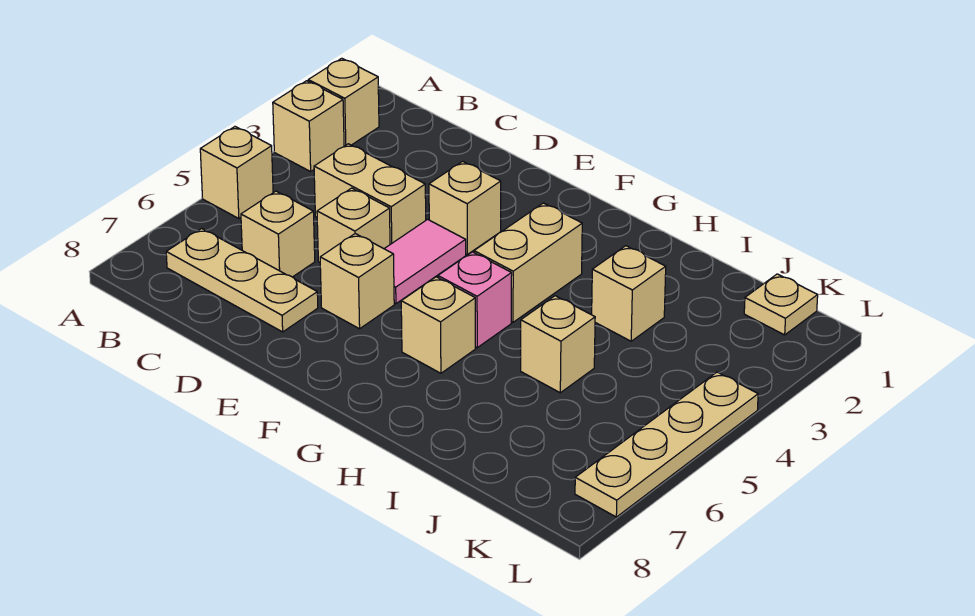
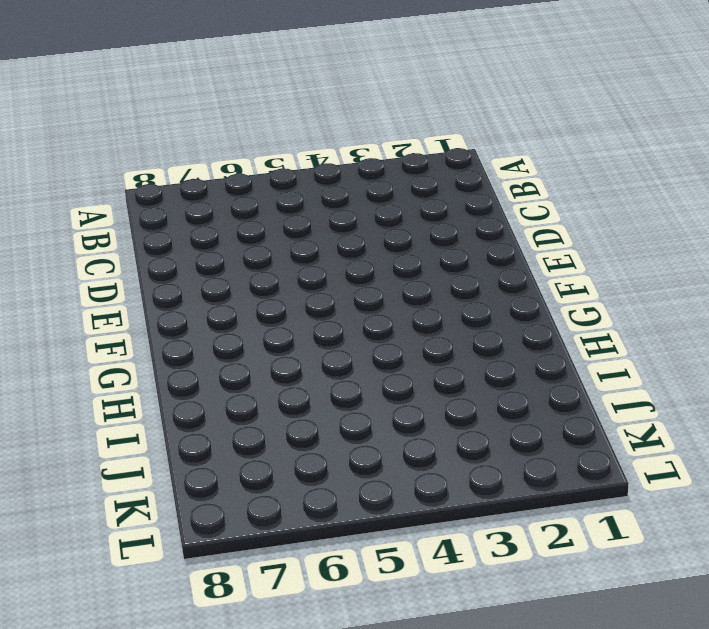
none -> tan 1x1 brick [308,58,379,146]
none -> tan 1x1 brick [273,81,344,171]
none -> tan 1x1 brick [200,127,273,219]

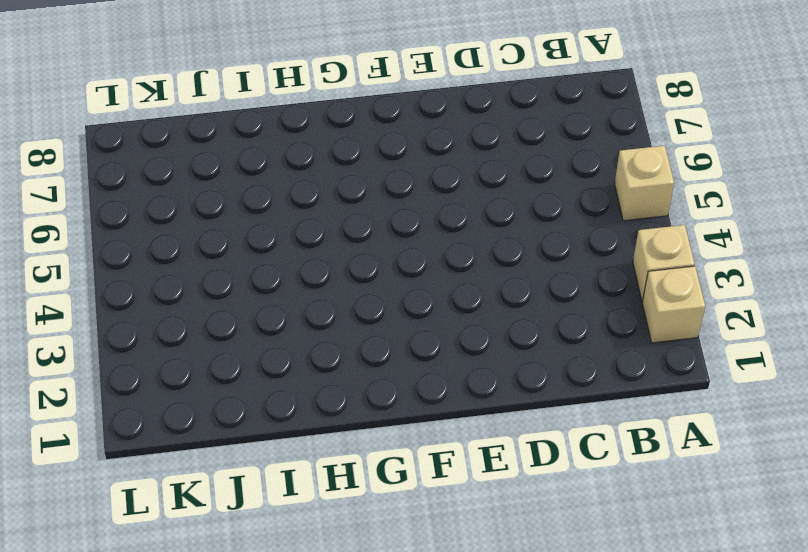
none -> tan 1x3 plate [166,228,318,332]
none -> tan 1x2 brick [314,144,426,244]
none -> tan 1x1 brick [241,191,315,277]

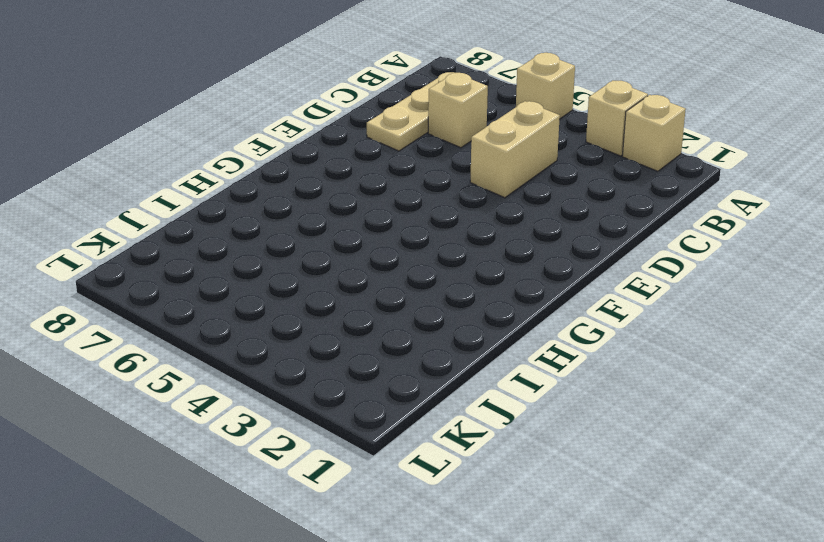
none -> tan 1x1 brick [317,188,390,262]
none -> tan 1x1 brick [429,161,501,254]
none -> pink 1x2 tile [384,219,466,304]

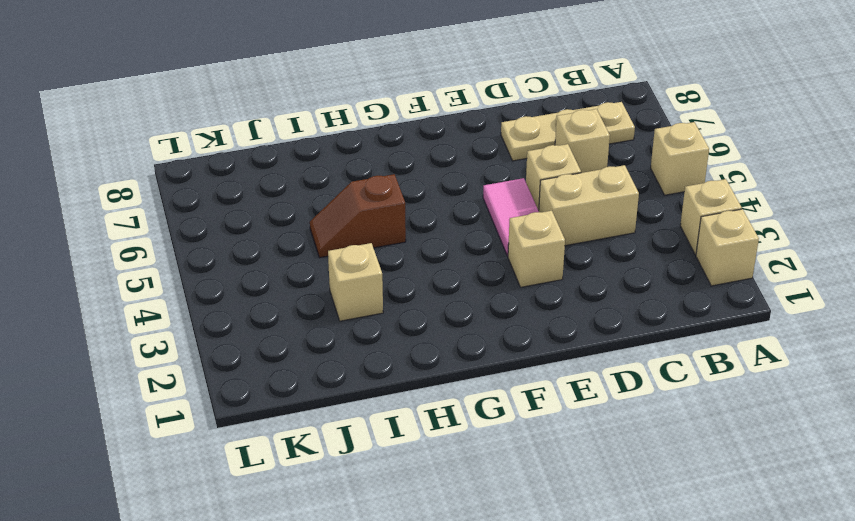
brown 1x2 slope [310,174,406,258] -> tan 1x1 brick [521,296,595,393]
none -> tan 1x1 brick [320,234,394,329]
none -> tan 1x2 brick [474,203,582,322]
none -> pink 1x1 brick [438,252,512,348]

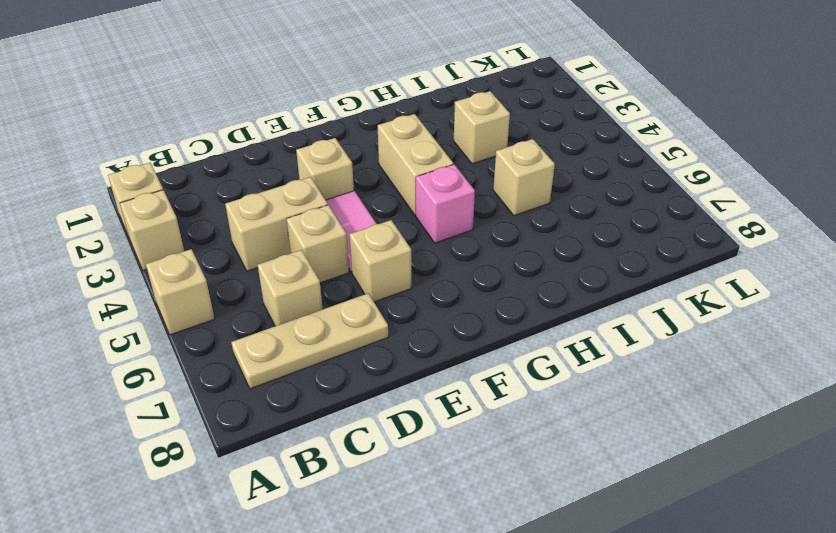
none -> tan 1x1 brick [401,277,475,373]
none -> tan 1x1 plate [744,274,818,335]
none -> tan 1x4 plate [575,372,758,517]

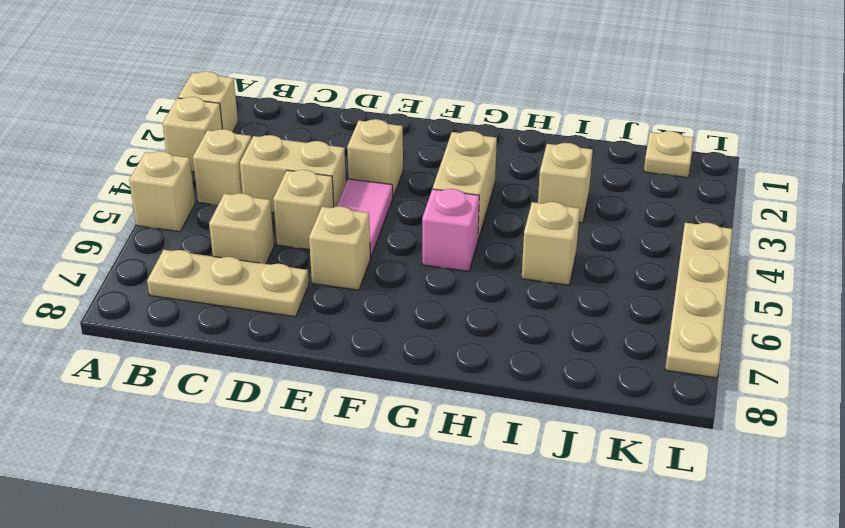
tan 1x1 brick [193,129,251,205] -> tan 1x1 brick moved to [401,277,475,373]

